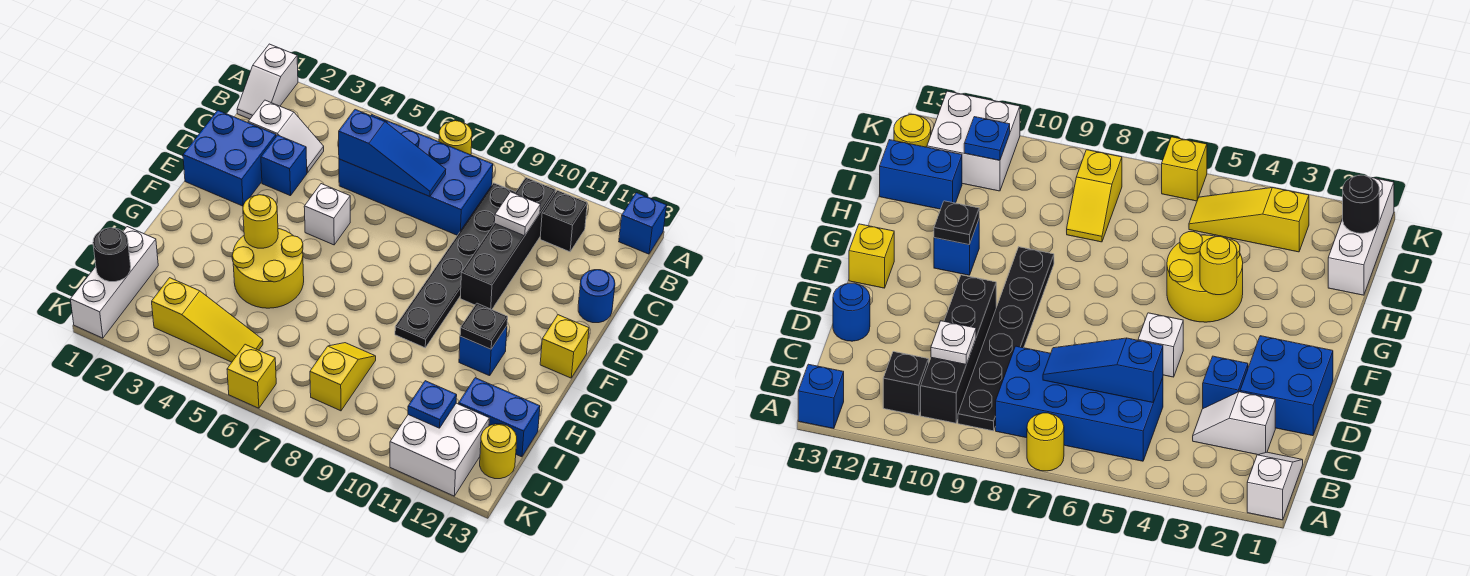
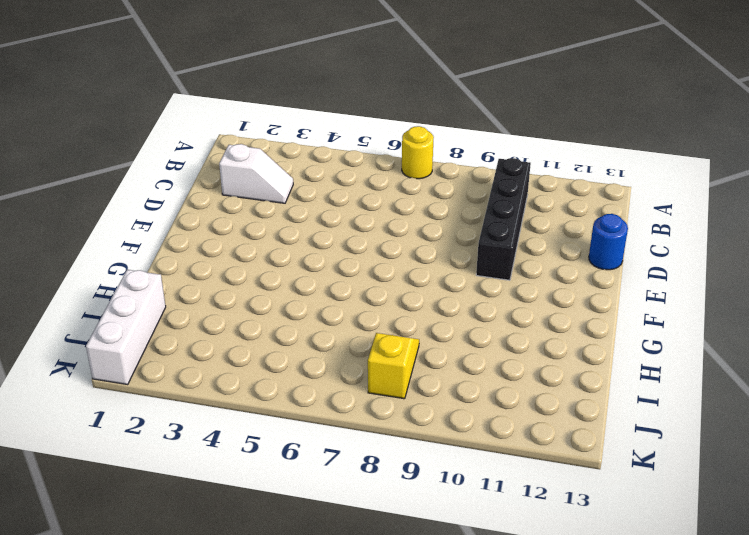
none -> white 1x2 slope [237,44,298,119]
none -> blue 1x1 brick [619,193,667,254]
none -> blue 2x4 brick [339,115,493,235]

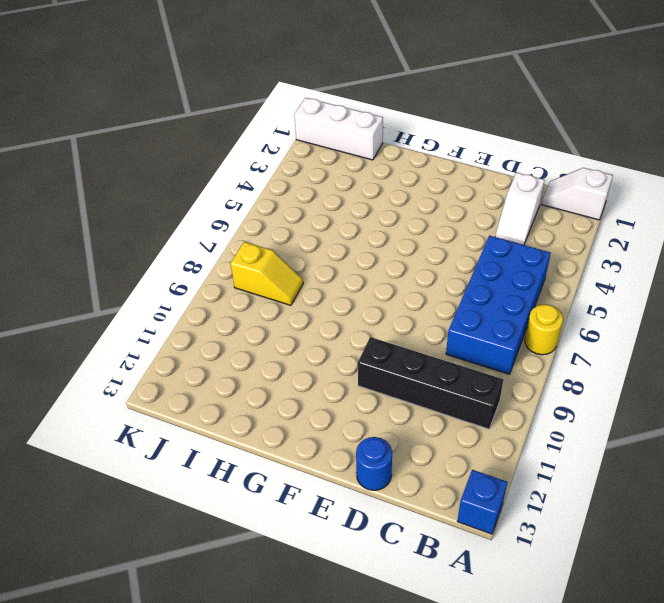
none -> black 1x6 plate [395,183,515,348]
none -> black 1x1 brick [540,190,587,252]
none -> blue 2x2 brick [183,110,276,206]

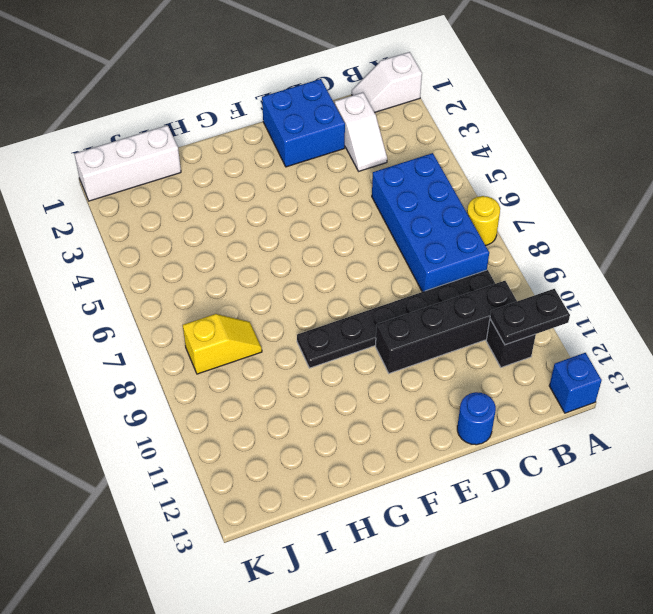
black 1x2 plate [490,289,570,345] -> none
none -> blue 1x1 brick [261,135,307,196]
none -> white 1x1 brick [304,184,350,245]
none -> yellow 1x1 brick [540,315,589,378]

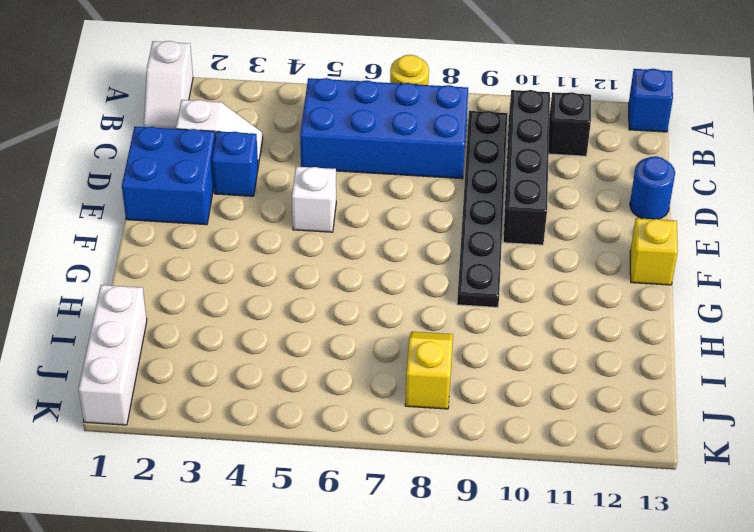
none -> yellow 2x2 round brick [232,229,304,308]
none -> blue 1x1 brick [459,326,507,376]
none -> blue 1x2 brick [459,378,540,457]

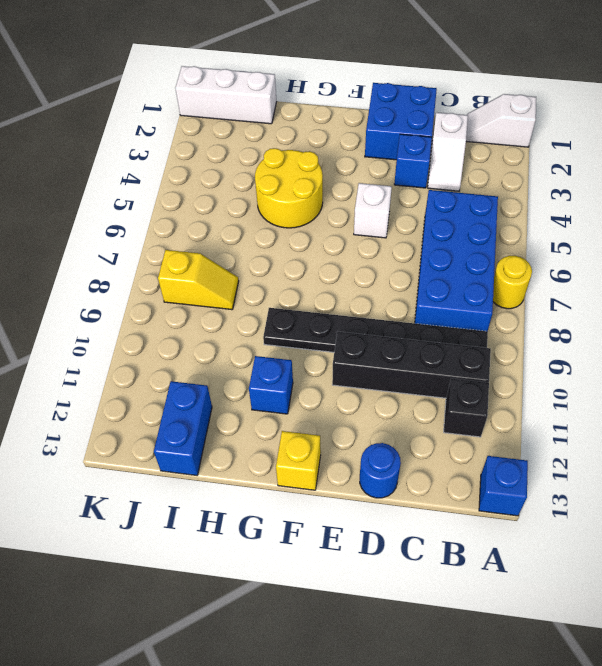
none -> yellow 1x3 slope [152,278,263,362]
none -> white 2x2 brick [390,403,489,496]
none -> yellow 1x1 round brick [480,424,517,479]

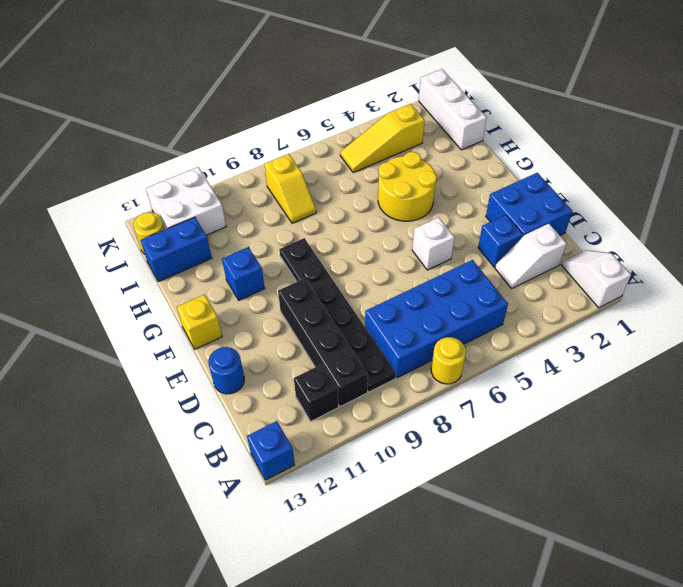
none -> yellow 1x1 brick [227,344,276,408]
none -> blue 1x3 slope [339,109,446,197]
none -> white 1x1 plate [494,192,541,236]

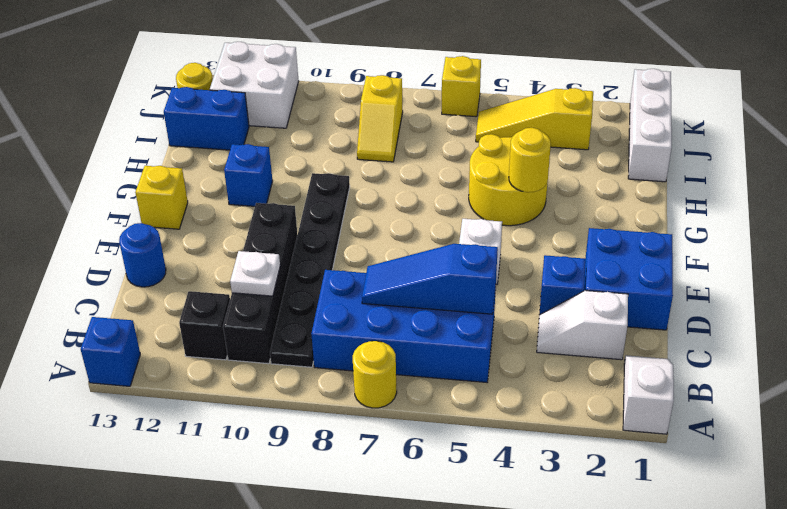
none -> black 1x1 plate [460,303,508,349]
none -> black 1x1 round brick [93,228,131,282]
none -> blue 1x1 plate [408,381,457,428]

